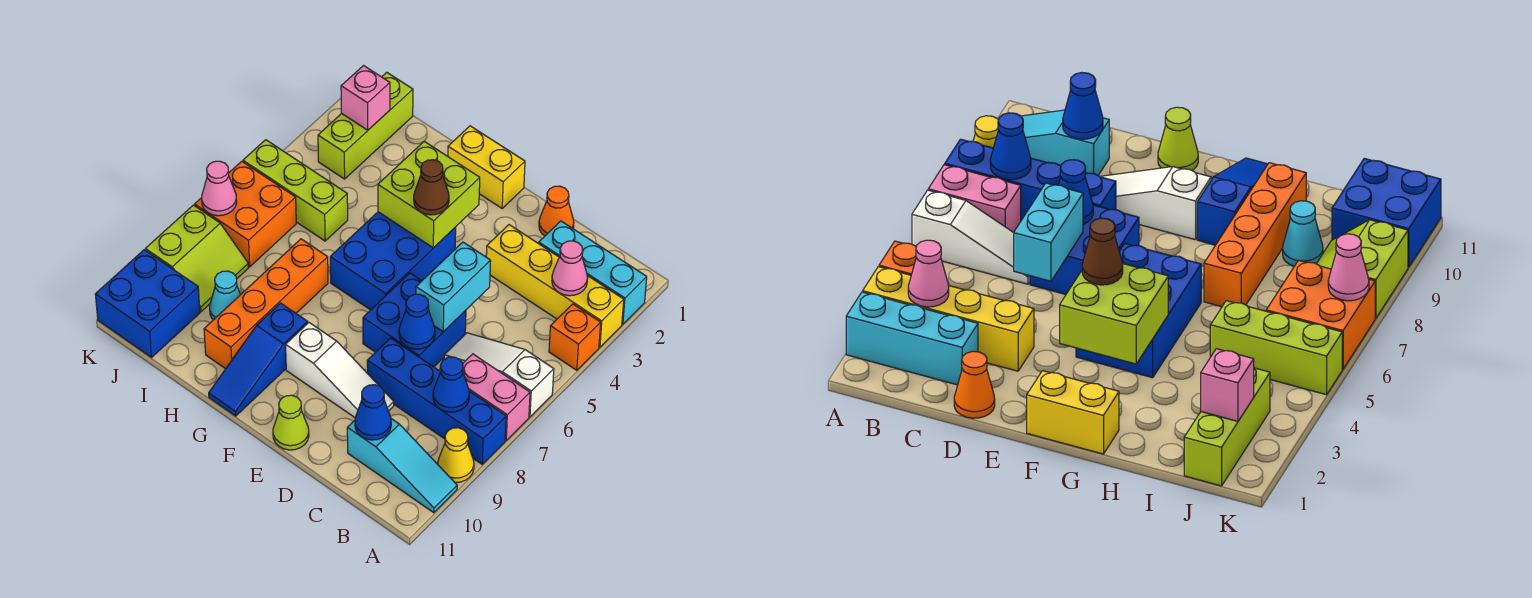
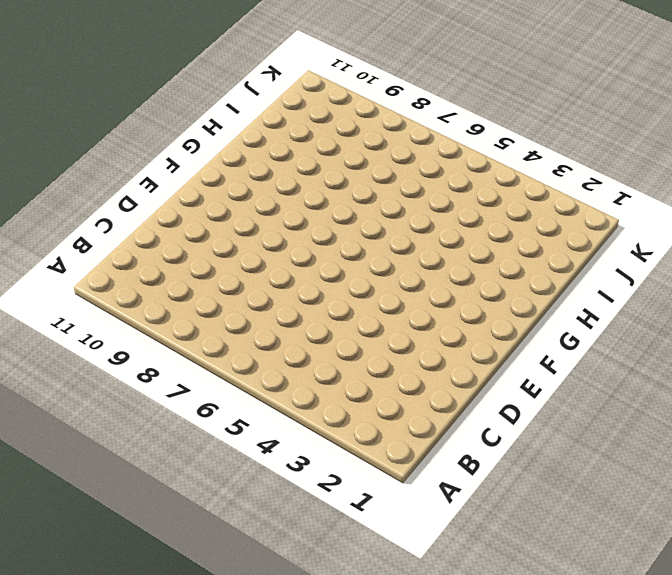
none -> cyan 1x3 brick [539,221,647,324]
none -> yellow 1x4 brick [486,225,624,347]
none -> orange 1x1 brick [549,304,601,370]
none -> white 1x3 slope [444,333,554,417]

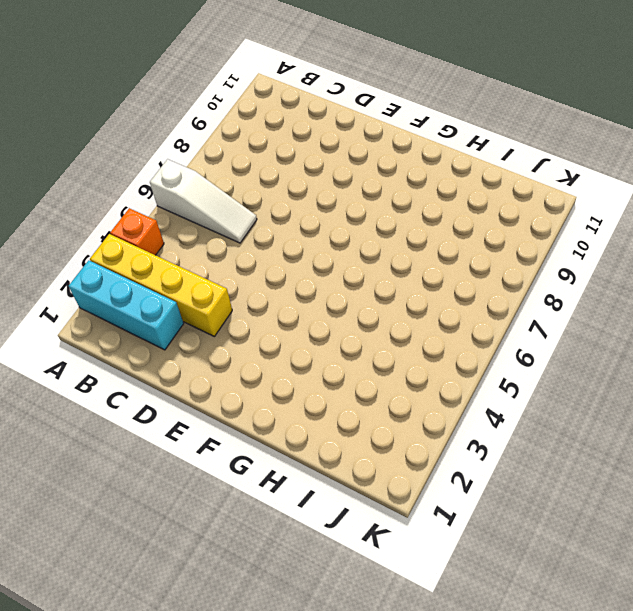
none -> pink 1x2 brick [463,354,530,440]
none -> blue 1x4 brick [367,338,506,464]
none -> yellow 1x1 cone [438,428,474,482]
none -> cyan 1x3 slope [347,419,457,513]

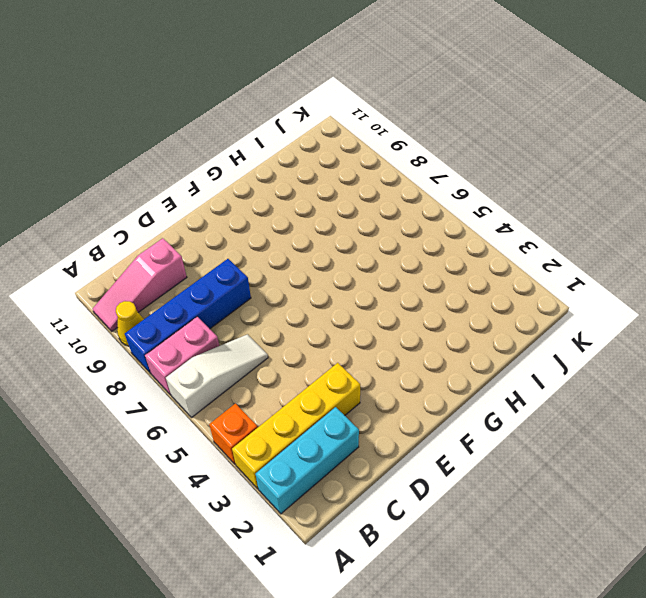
pink 1x3 slope [93,238,187,331] -> cyan 1x3 slope [347,419,457,513]
none -> orange 1x1 cone [539,186,574,236]
none -> blue 2x2 brick [363,273,466,367]
none -> white 1x3 slope [286,323,394,417]
none -> lime 1x1 cone [273,395,309,450]

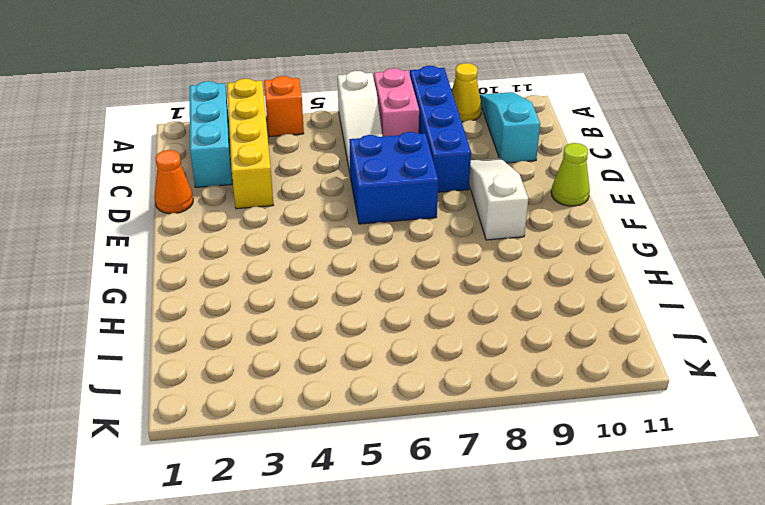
none -> yellow 1x2 brick [448,126,525,208]
none -> blue 2x3 brick [330,212,456,310]
none -> blue 1x3 slope [209,303,308,416]
none -> orange 1x4 brick [204,239,328,369]

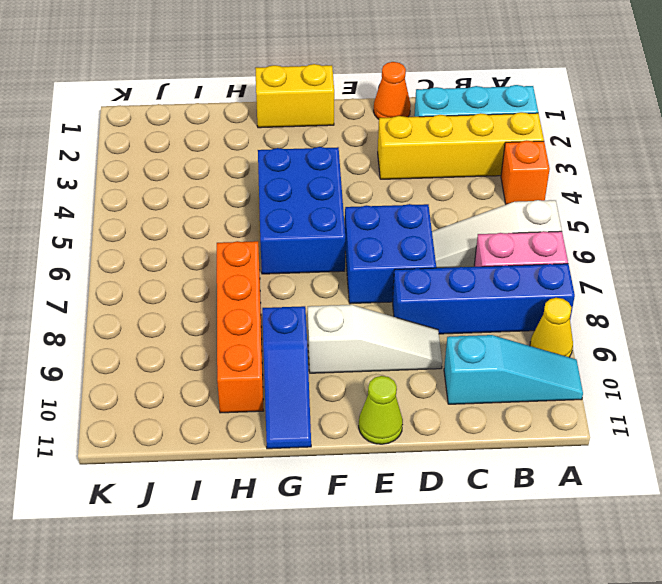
none -> lime 1x3 brick [243,140,348,241]
none -> cyan 1x1 cone [210,271,241,320]
none -> lime 1x3 brick [318,72,413,179]
none -> orange 2x2 brick [195,161,296,267]

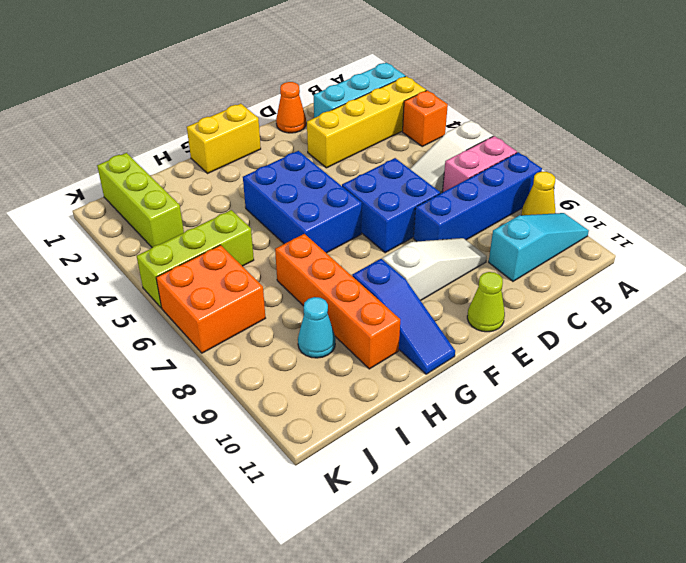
none -> lime 2x2 slope [145,205,249,312]
none -> blue 2x2 brick [95,250,200,357]
none -> pink 1x1 cone [552,241,588,296]
none -> blue 1x1 cone [433,357,469,412]

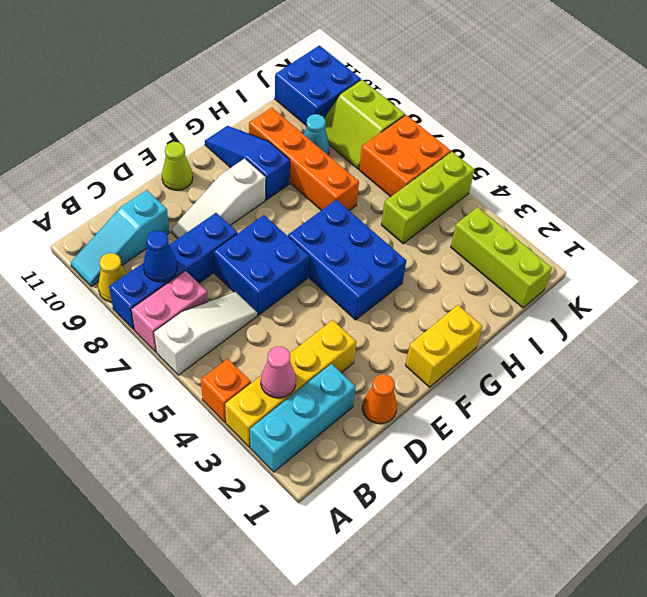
none -> blue 1x1 cone [355,385,391,440]
none -> cyan 1x2 brick [416,242,491,332]
none -> blue 1x1 cone [399,294,435,349]
none -> lime 2x2 brick [378,141,480,248]

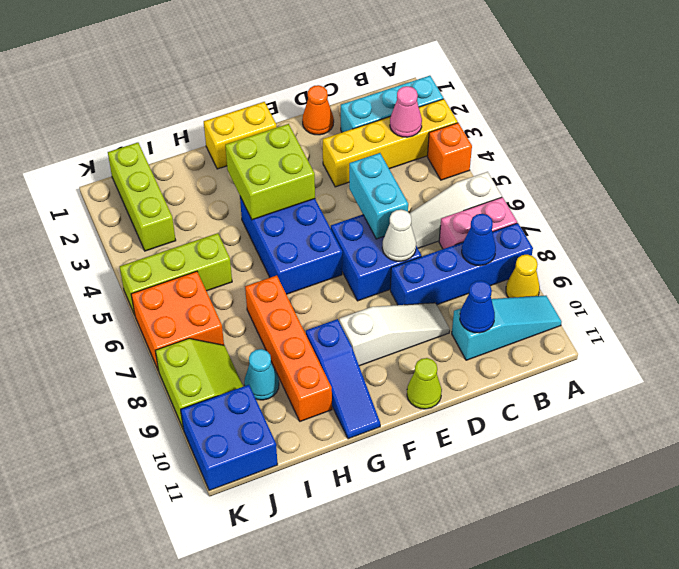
white 1x1 cone [382,210,416,261] -> blue 1x1 cone [399,294,435,349]
none -> pink 1x1 brick [341,66,390,130]
none -> pink 1x1 cone [202,161,237,216]
none -> brown 1x1 cone [414,160,449,215]

